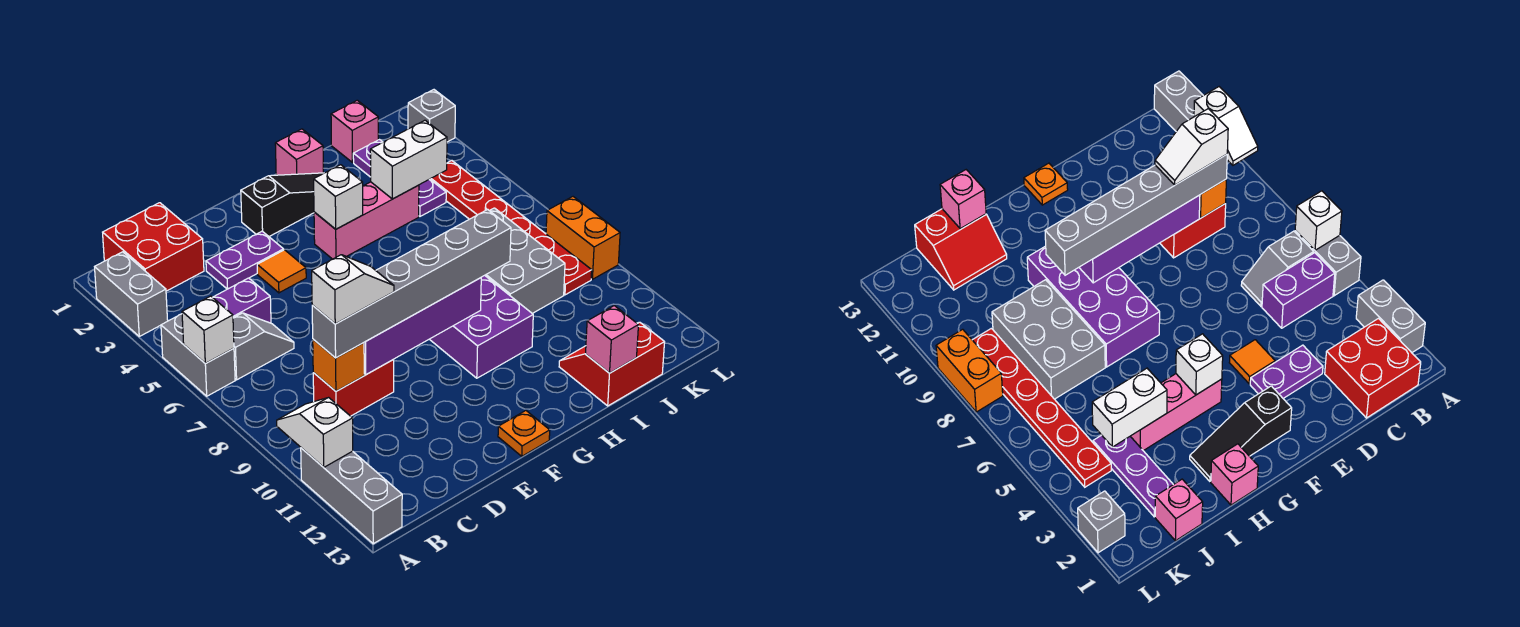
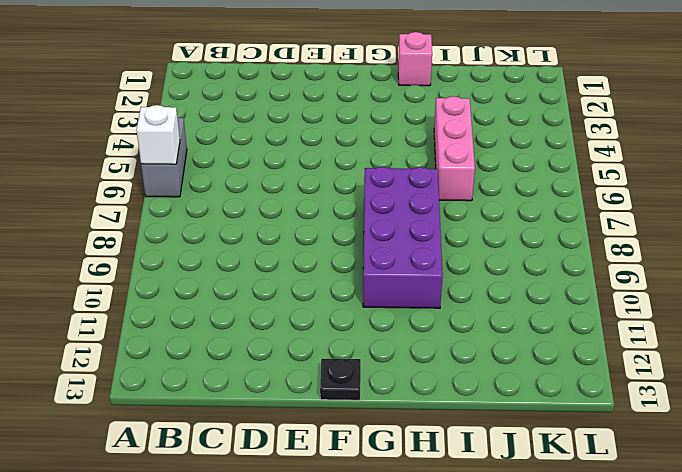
black 1x1 plate [320,359,361,400] -> orange 1x1 plate [498,411,550,456]
pink 1x3 brick [434,96,475,201] -> pink 1x3 brick turned to [314,182,419,259]
none -> grey 1x2 brick [95,252,168,336]
none -> grey 1x3 brick [301,448,402,544]
none -> red 2x2 brick [103,203,204,291]
none -> purple 1x2 brick [213,278,271,323]

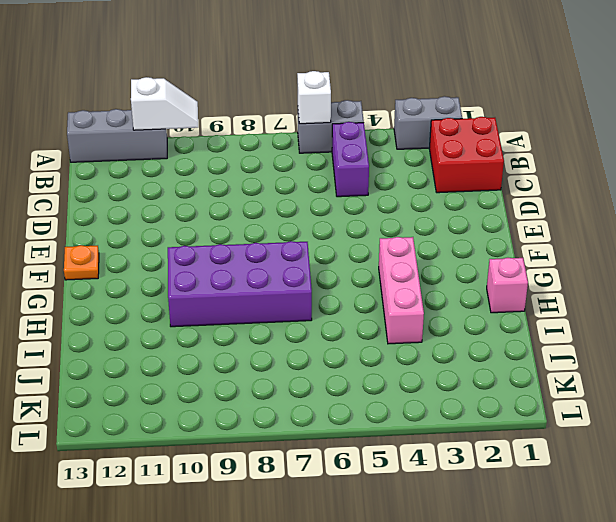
none -> grey 1x2 slope [233,313,294,380]
none -> red 1x2 brick [313,360,394,416]
none -> purple 1x2 plate [206,231,284,289]
none -> orange 1x1 tile [257,250,306,293]

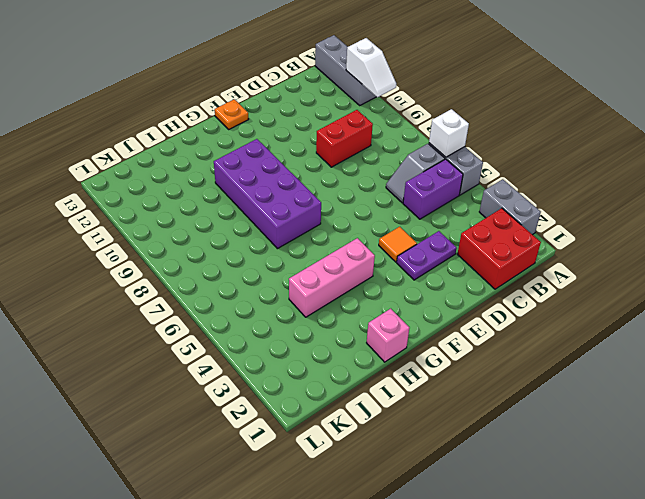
none -> black 1x3 slope [241,173,324,236]
none -> grey 2x3 brick [485,208,565,313]
none -> red 2x2 slope [559,322,665,406]
none -> pink 1x1 brick [331,100,378,163]

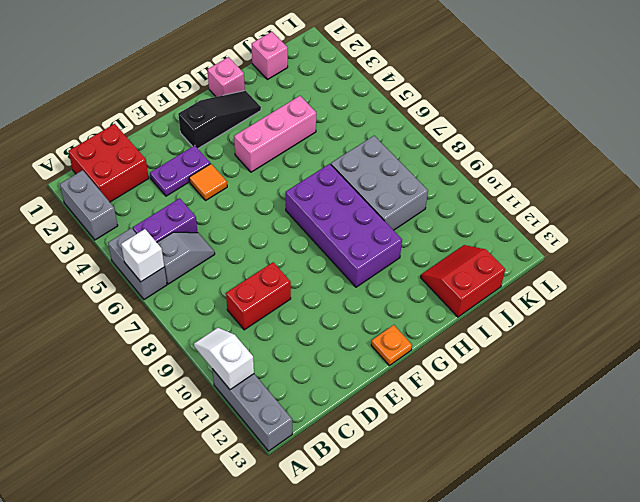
none -> purple 1x3 plate [353,140,446,216]
none -> red 1x6 plate [430,160,592,295]
none -> grey 1x1 brick [408,90,455,142]
none -> orange 1x2 brick [546,197,620,279]

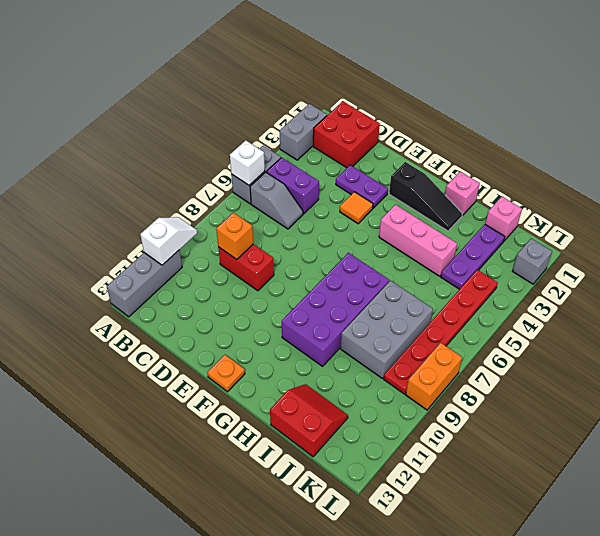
none -> purple 1x4 brick [364,278,481,375]
none -> white 1x1 brick [314,165,363,229]
none -> white 1x2 brick [370,120,447,199]
none -> pink 1x1 brick [586,306,638,373]

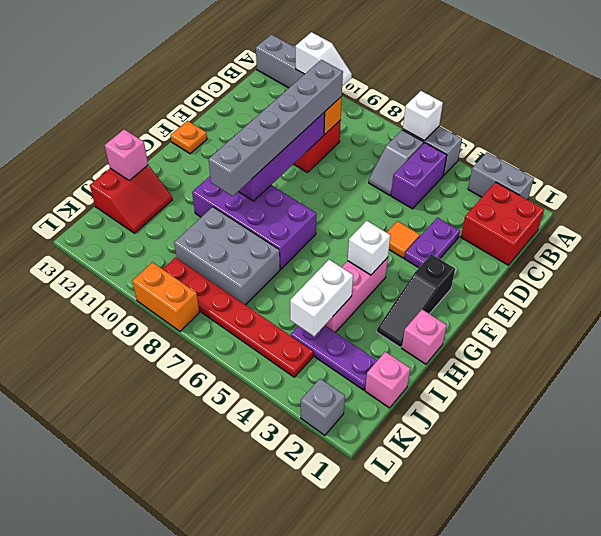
none -> white 1x2 slope [312,255,394,324]

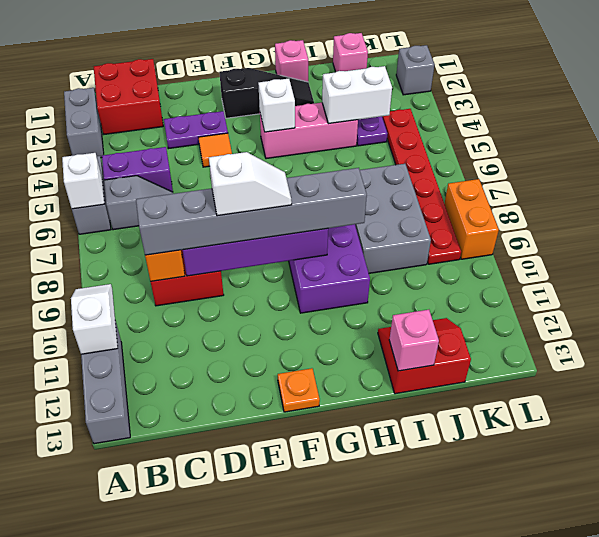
white 1x2 slope [209,152,292,216] -> white 1x2 slope moved to [312,255,394,324]

